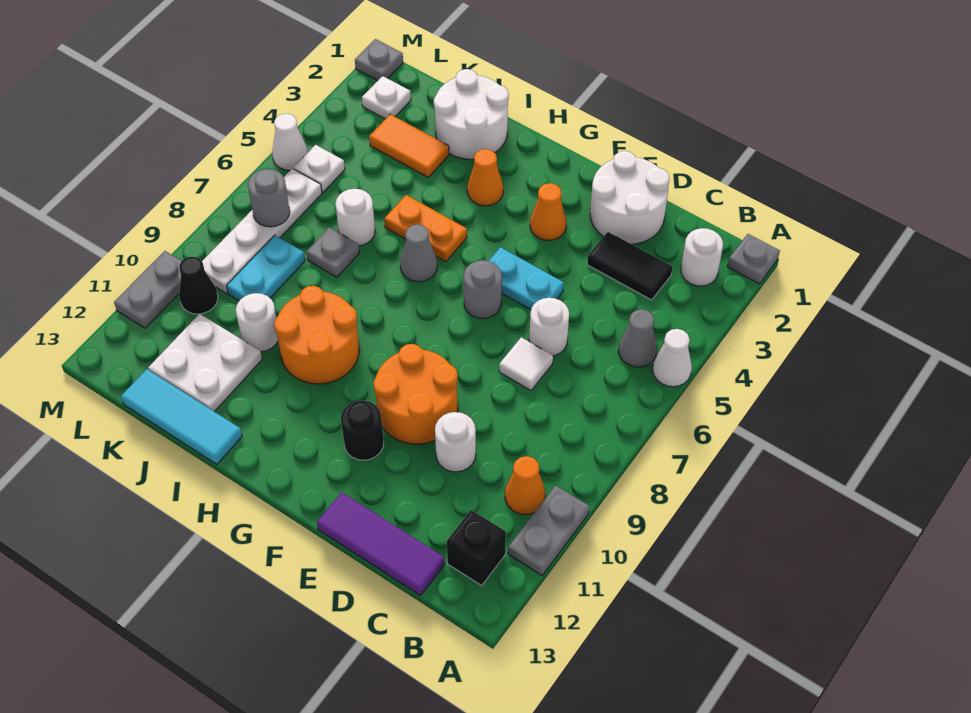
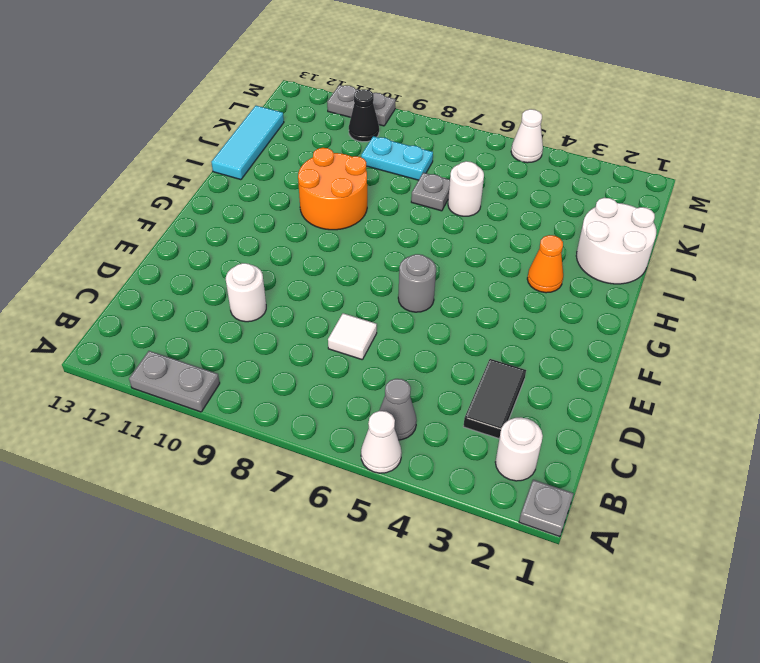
none -> orange 1x1 cone [505,456,545,515]
none -> black 1x1 brick [447,510,506,585]
none -> purple 1x3 tile [317,492,445,595]
none -> white 2x2 round brick [590,151,670,244]

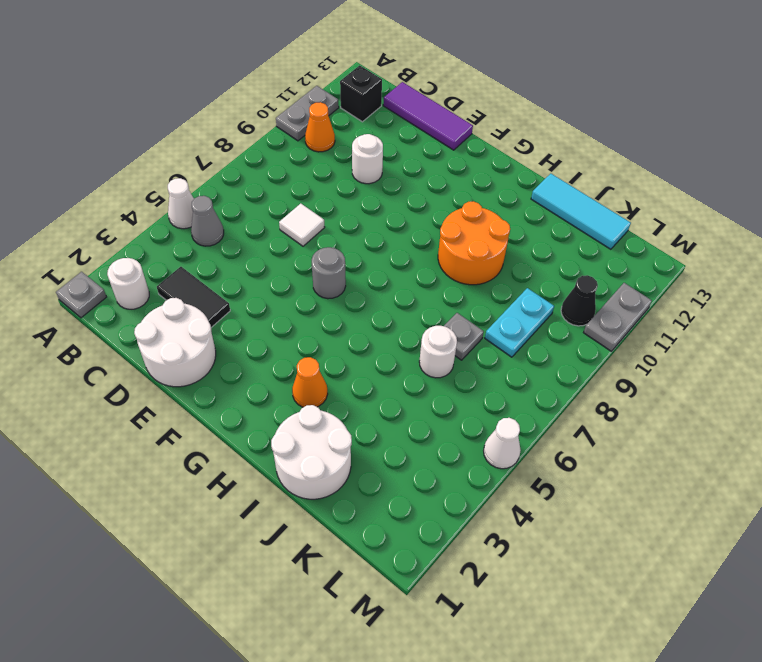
none -> white 1x1 round brick [529,298,569,356]
none -> cyan 1x2 plate [489,247,564,310]
none -> orange 2x2 round brick [373,344,458,444]
none -> orange 1x1 cone [530,183,567,240]

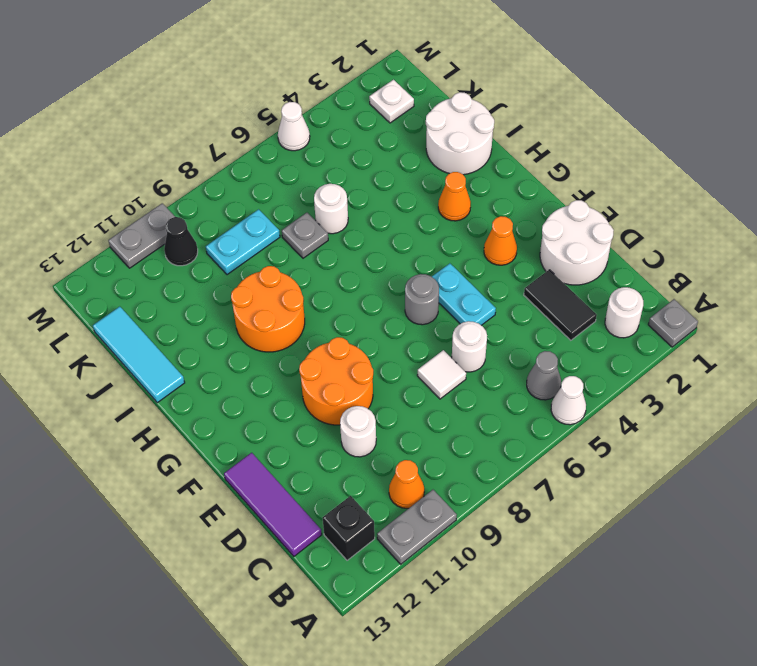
none -> black 1x1 round brick [341,400,384,460]
none -> orange 1x2 plate [384,195,467,261]
none -> grey 1x1 cone [400,224,437,282]
none -> orange 1x2 tile [369,114,449,177]

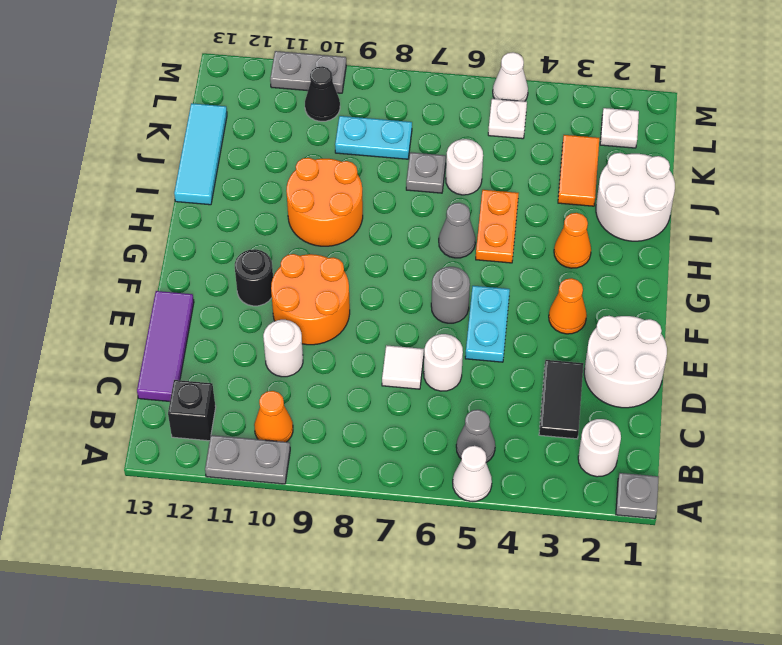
none -> white 1x1 round brick [236,293,278,352]
none -> white 2x2 plate [148,314,262,412]
none -> white 1x4 plate [202,169,322,293]
none -> grey 1x1 plate [355,39,403,81]

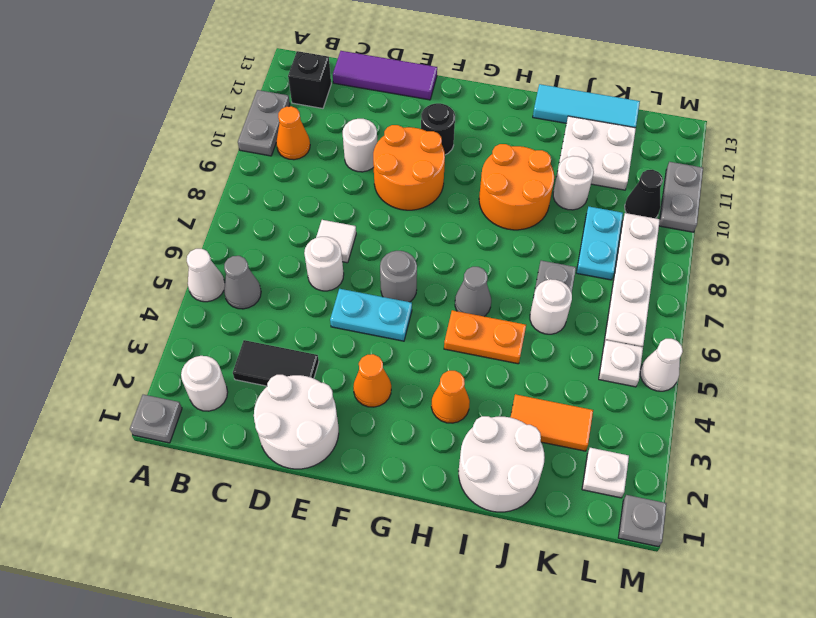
none -> grey 1x1 round brick [248,169,290,227]

